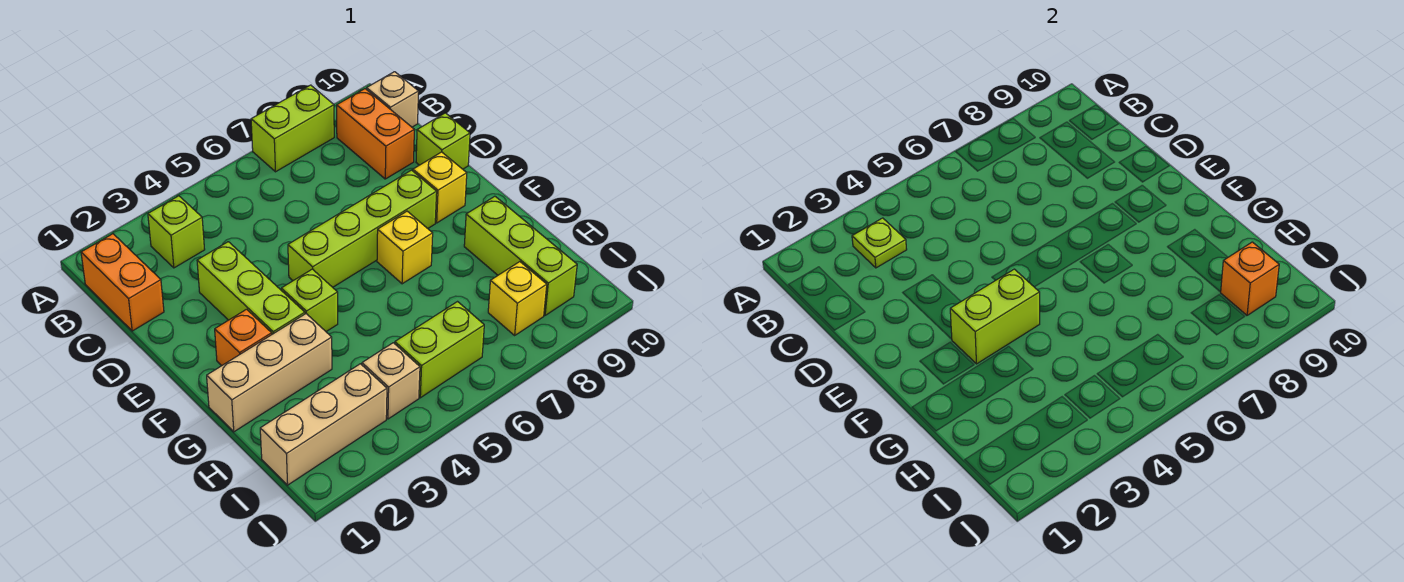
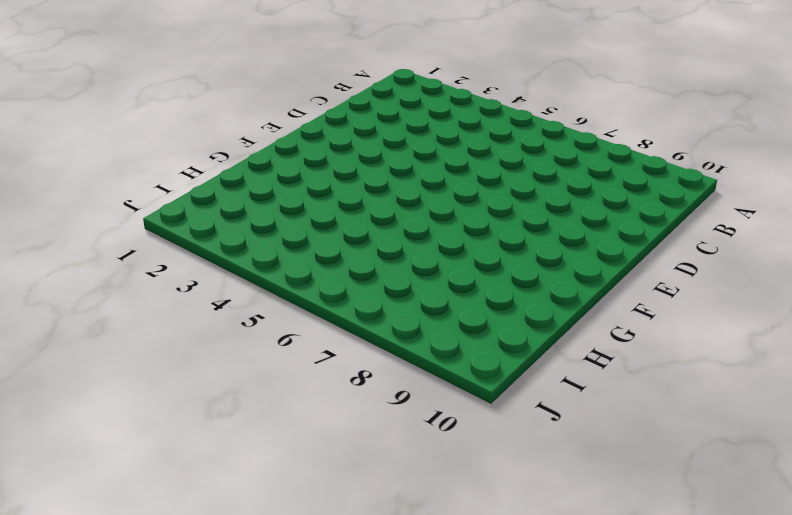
none -> lime 1x2 brick [251,85,334,172]
none -> orange 1x2 brick [81,234,164,331]
none -> lime 1x1 brick [148,196,205,268]

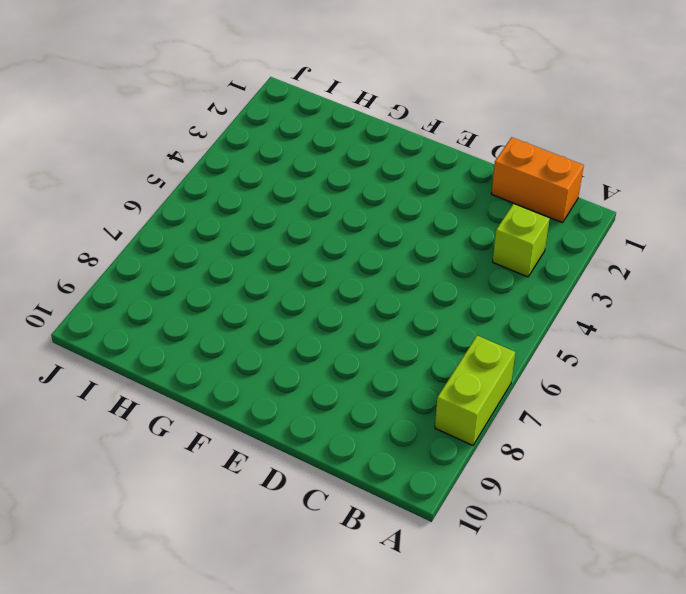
none -> orange 1x2 brick [337,89,414,179]
none -> tan 1x1 brick [367,72,419,127]
none -> lime 1x3 brick [197,242,305,334]

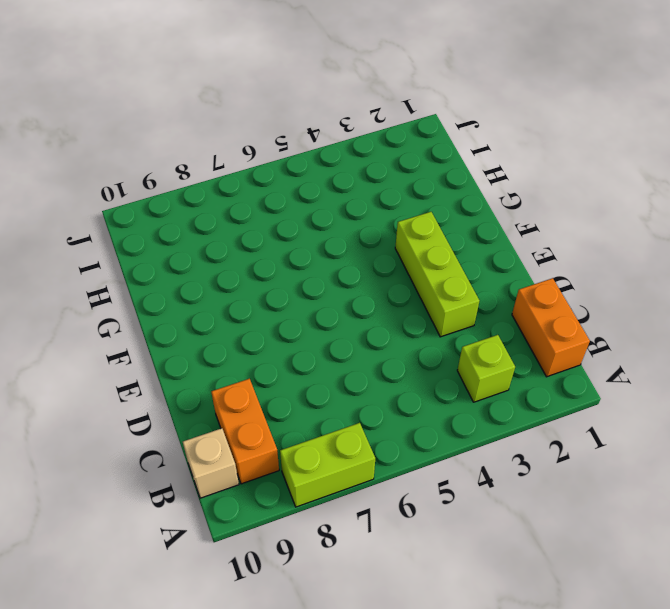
none -> lime 1x1 brick [416,113,470,169]
none -> lime 1x4 brick [288,170,437,287]
none -> yellow 1x1 brick [413,152,467,223]

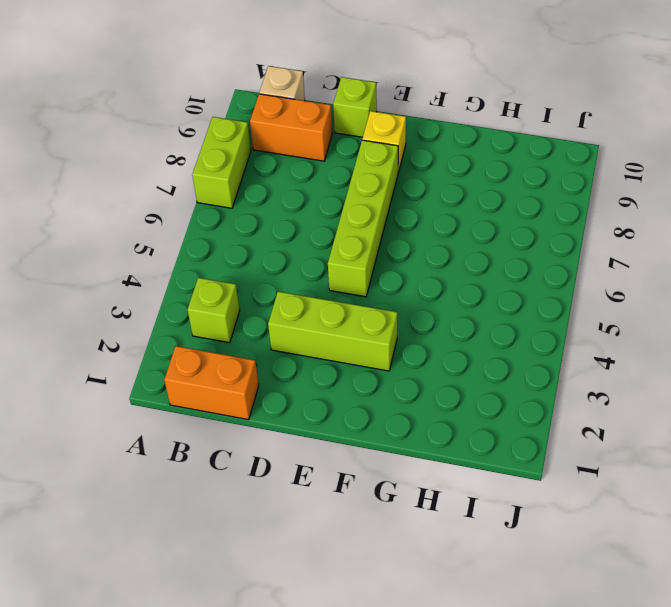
none -> orange 1x1 brick [215,309,272,366]
none -> lime 1x1 brick [281,269,338,331]
none -> yellow 1x1 brick [377,211,433,284]

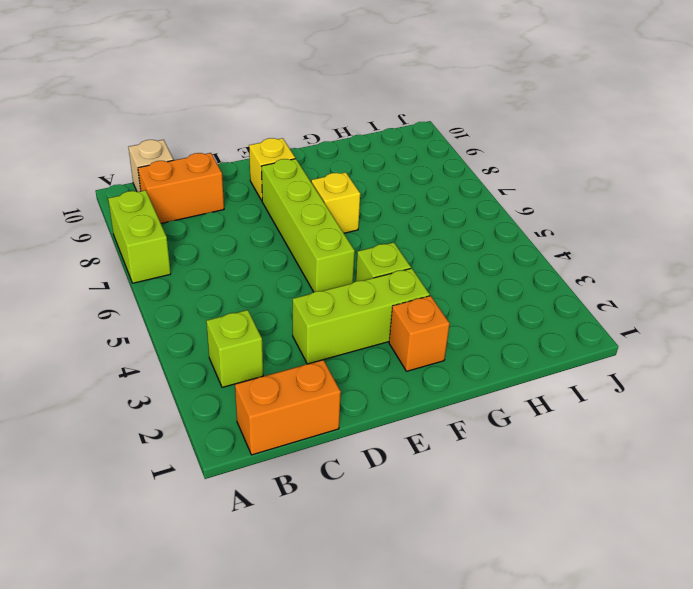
none -> lime 1x1 brick [416,113,470,169]
none -> tan 1x3 brick [207,314,332,432]
none -> lime 1x3 brick [464,196,577,315]

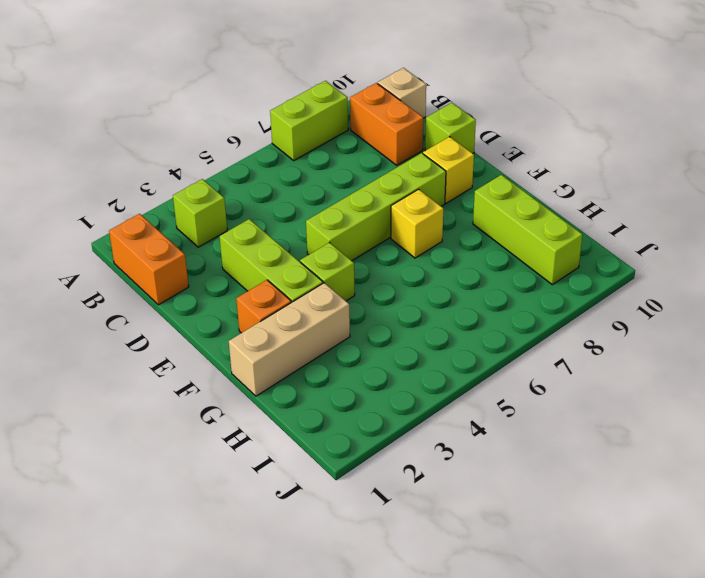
none -> tan 1x3 brick [260,364,387,485]
none -> tan 1x1 brick [362,343,420,419]
none -> lime 1x2 brick [395,302,484,398]

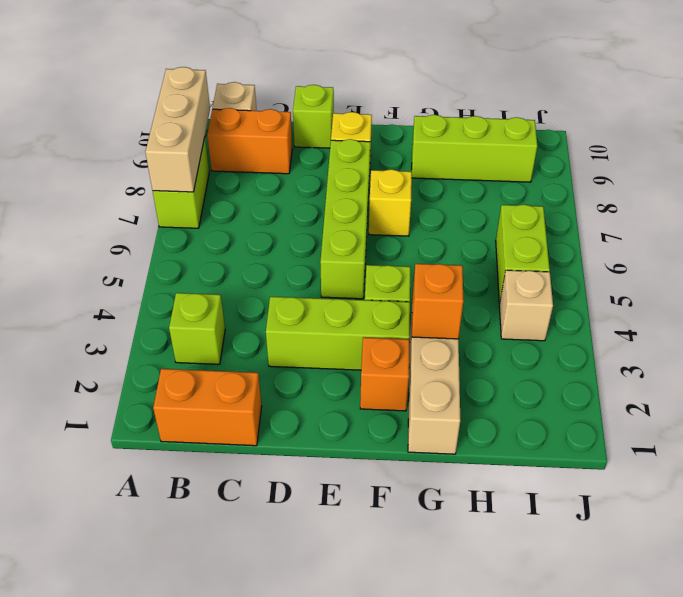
tan 1x3 brick [145,67,210,192] -> tan 1x3 brick moved to [260,364,387,485]
orange 1x1 brick [412,264,464,339] -> orange 1x1 brick moved to [1221,242,1279,315]
none -> yellow 1x1 brick [488,262,547,335]
none -> lime 1x1 plate [852,218,907,268]
none -> lime 1x2 brick [950,269,1040,364]

